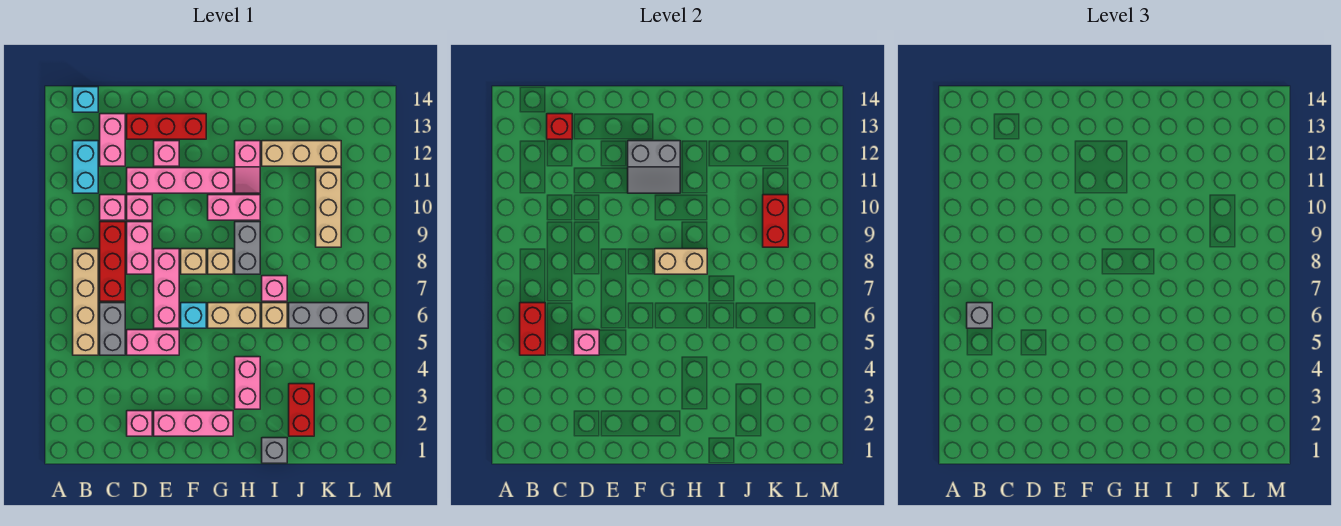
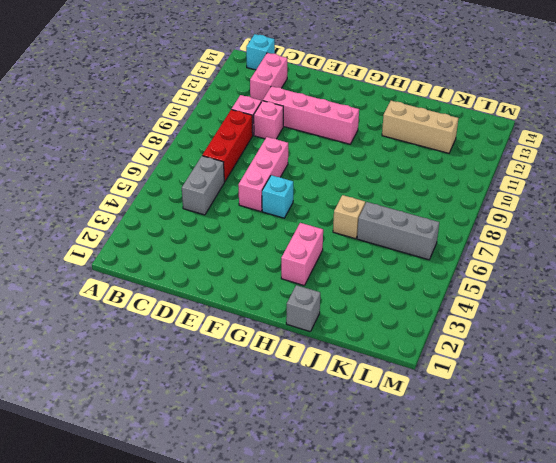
none -> tan 1x4 brick [73,249,98,355]
none -> cyan 1x2 brick [73,141,98,193]
none -> pink 1x1 brick [127,411,152,436]
none -> pink 1x2 brick [127,330,179,355]

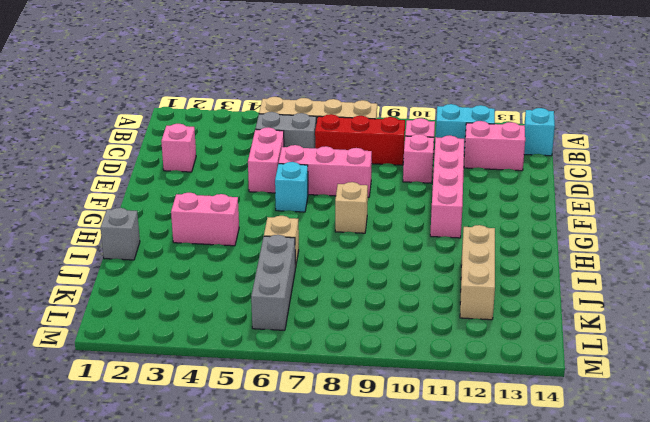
none -> pink 1x2 brick [127,222,152,274]
none -> red 1x3 brick [127,114,206,139]
none -> pink 1x3 brick [154,411,233,436]
none -> pink 1x1 brick [154,141,179,166]

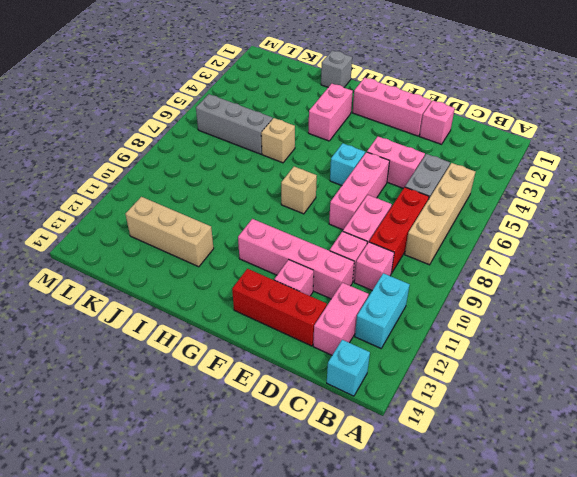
none -> tan 1x1 brick [181,249,206,274]
none -> tan 1x2 brick [208,303,260,328]
none -> pink 1x2 brick [208,195,260,220]
none -> grey 1x2 brick [235,222,260,274]

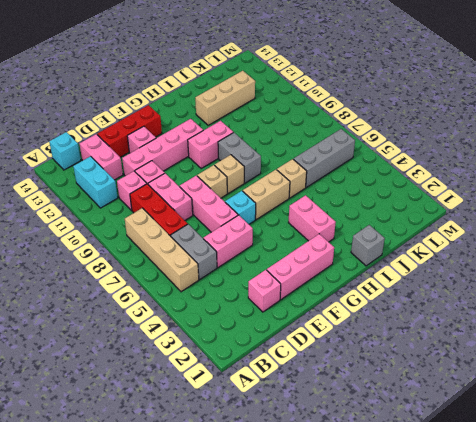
none -> pink 1x2 slope [235,141,260,193]
none -> pink 1x1 brick [262,276,287,301]
none -> red 1x2 brick [289,384,314,436]
none -> tan 1x3 brick [316,168,341,247]

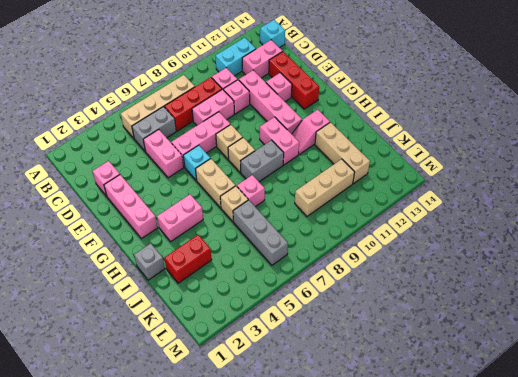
none -> red 1x2 brick [520,303,545,355]
none -> red 1x1 brick [547,114,572,139]
none -> pink 1x1 brick [574,330,599,355]
none -> grey 2x2 slope [628,141,680,193]

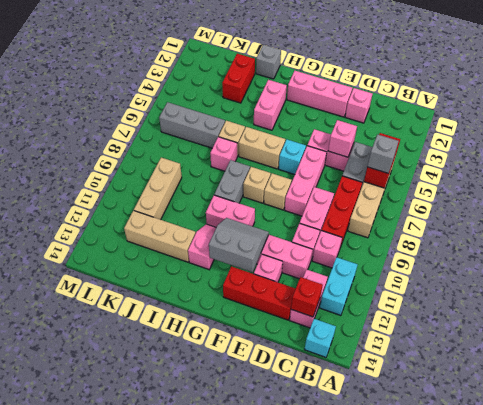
none -> tan 1x2 brick [655,249,707,274]
none -> red 1x2 brick [763,195,788,247]

